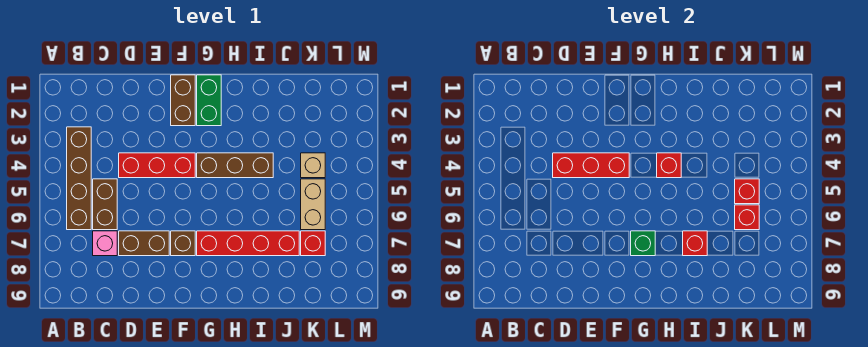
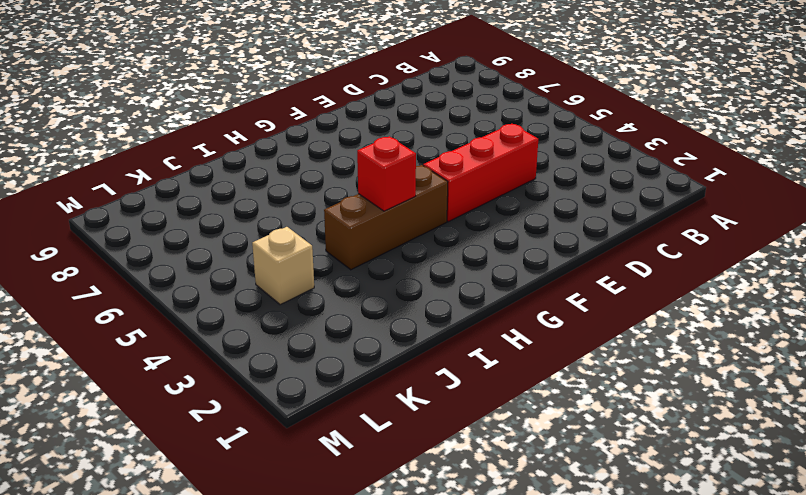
none -> brown 1x4 brick [67,127,91,230]
none -> brown 1x2 brick [93,179,117,230]
none -> pink 1x1 brick [93,231,117,256]

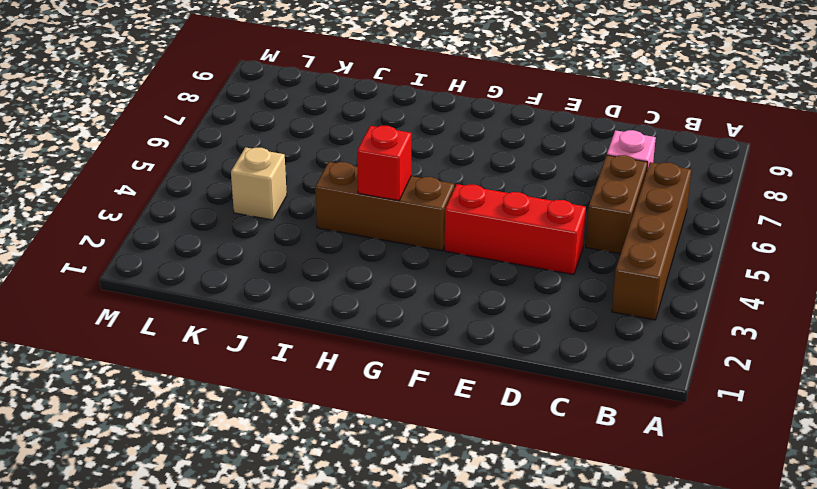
none -> brown 1x2 brick [119,231,169,256]
none -> brown 1x2 brick [171,75,195,126]
none -> brown 1x1 brick [171,231,195,256]

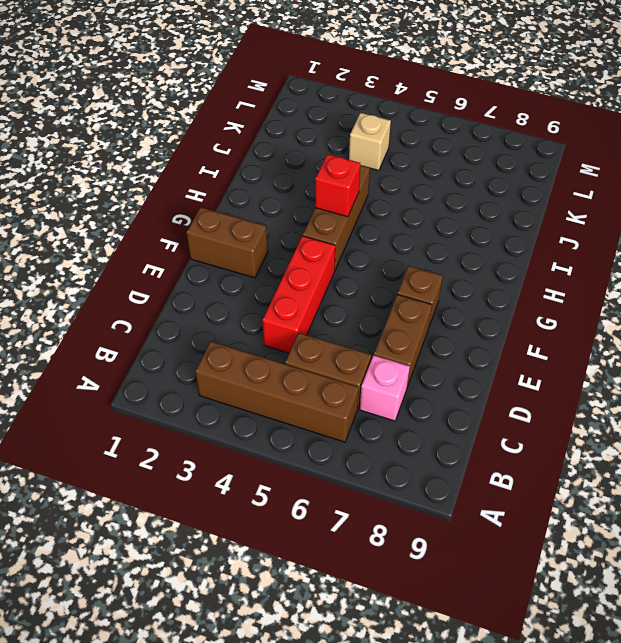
none -> green 1x2 brick [197,75,221,126]
none -> red 1x4 brick [197,231,299,256]
none -> tan 1x2 brick [301,179,325,230]

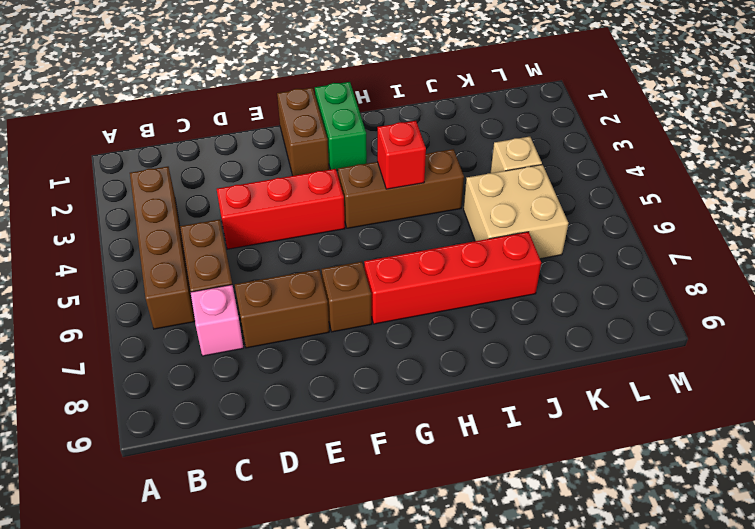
tan 2x2 brick [464,165,568,259] -> tan 1x2 brick [301,179,325,230]
none -> red 1x1 brick [301,231,325,256]
none -> red 1x3 brick [553,153,629,178]
none -> green 1x1 brick [631,231,655,256]

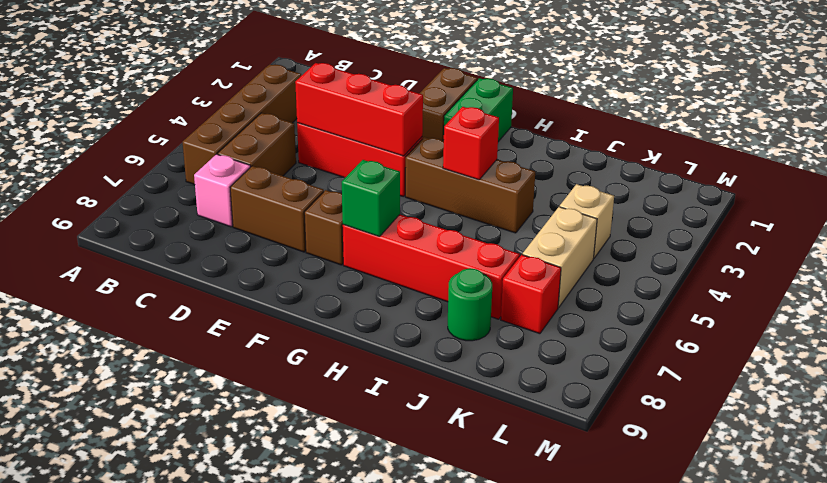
green 1x1 round brick [448,268,492,341] -> none
none -> red 1x1 brick [683,231,707,256]
none -> red 1x1 brick [735,179,759,204]
none -> red 1x1 brick [735,205,759,230]

